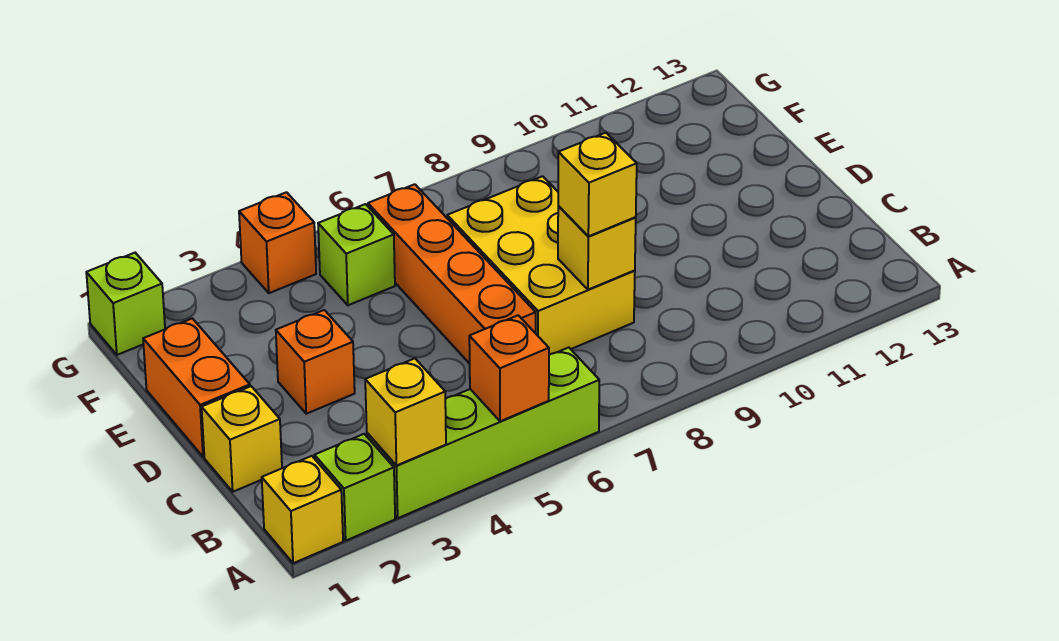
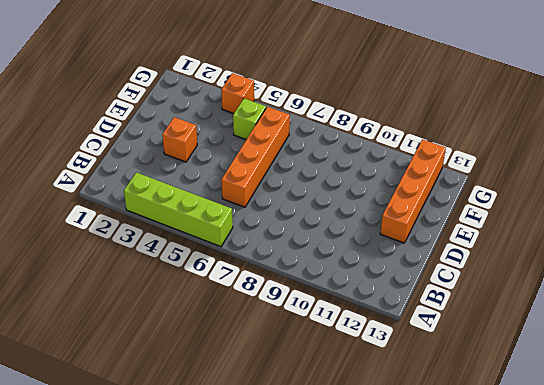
orange 1x4 brick [380,139,446,243] -> none
none -> yellow 1x1 brick [262,456,343,563]
none -> lime 1x1 brick [314,434,395,540]
none -> yellow 1x1 brick [202,386,282,492]

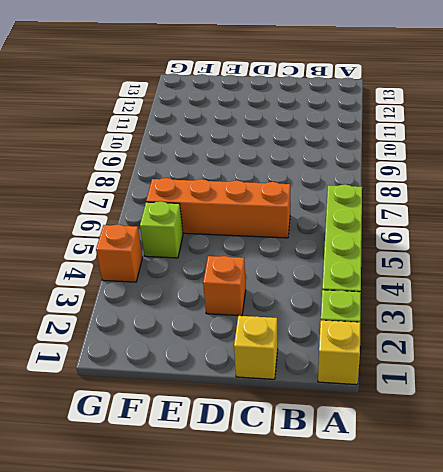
none -> yellow 2x3 brick [447,176,635,355]
none -> orange 1x2 brick [143,318,250,457]
none -> lime 1x1 brick [86,253,165,355]

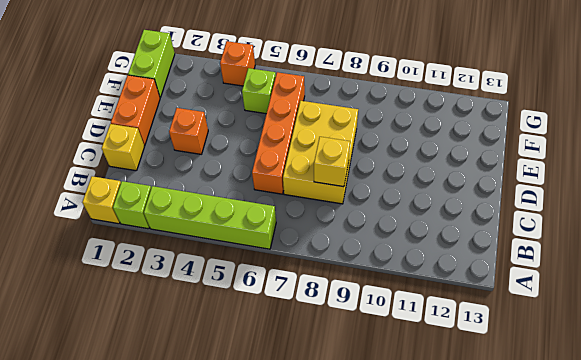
lime 1x2 brick [128,30,175,97] -> lime 1x1 brick [86,253,165,355]
none -> yellow 1x1 brick [365,358,446,466]
none -> orange 1x1 brick [469,315,549,421]
none -> yellow 1x1 brick [558,133,637,236]

